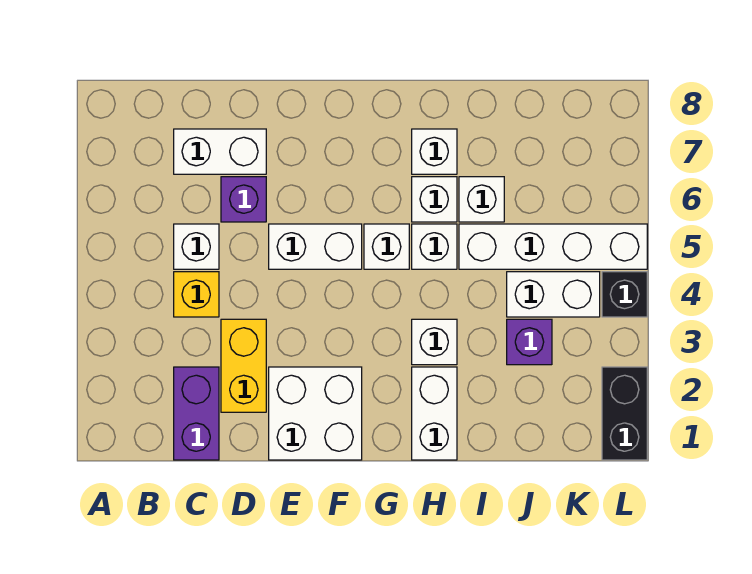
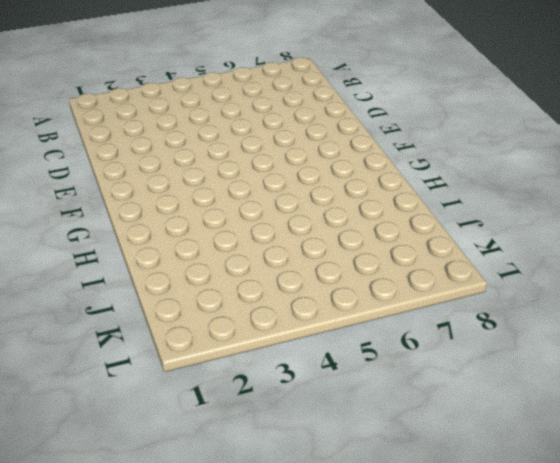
none -> purple 1x2 brick [174,367,219,460]
none -> yellow 1x1 brick [174,272,219,317]
none -> white 1x1 brick [174,224,219,269]

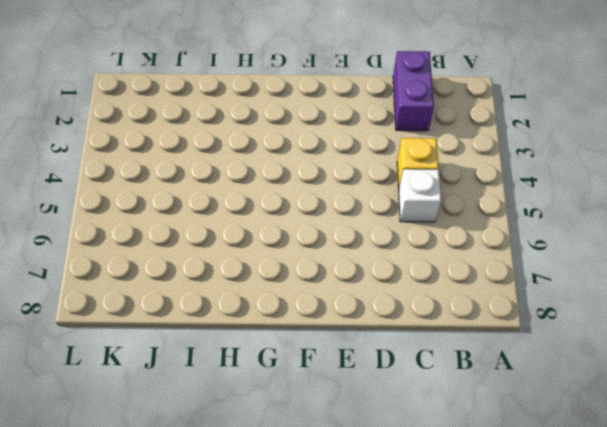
none -> white 1x2 brick [174,129,266,174]
none -> yellow 1x2 brick [221,319,266,412]
none -> purple 1x1 brick [221,177,266,222]

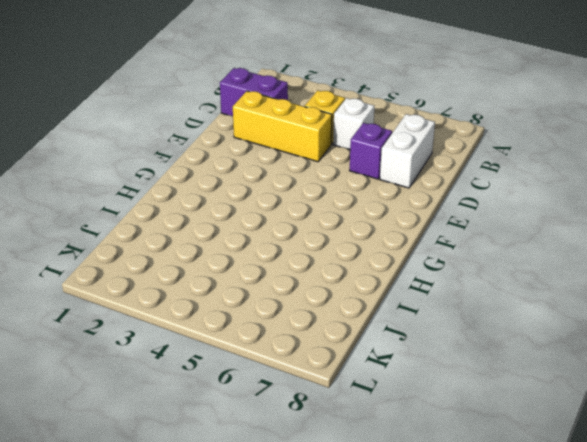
yellow 1x3 brick [233,91,332,162] -> yellow 1x2 brick [221,319,266,412]
none -> white 2x2 brick [269,367,362,460]
none -> white 1x2 brick [269,224,362,269]
none -> white 1x1 brick [364,224,409,269]

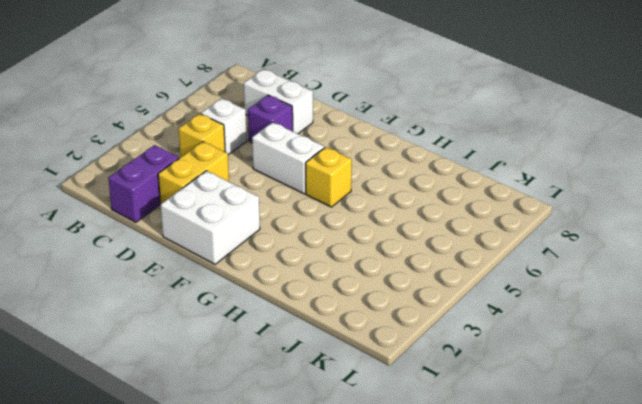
yellow 1x1 brick [306,147,352,207] -> white 1x1 brick [364,224,409,269]
none -> white 1x2 brick [412,367,457,460]
none -> white 1x1 brick [412,319,457,365]
none -> white 1x1 brick [412,224,457,269]

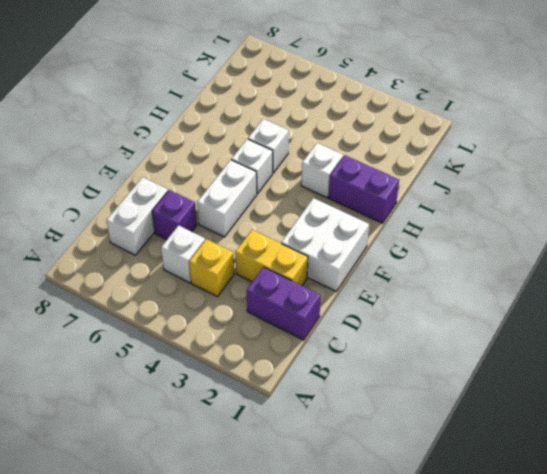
purple 1x2 brick [329,155,399,223] -> white 1x2 brick [412,367,457,460]
none -> white 1x1 brick [412,177,457,222]
none -> white 1x1 brick [412,129,457,174]
none -> white 1x4 brick [459,224,647,269]

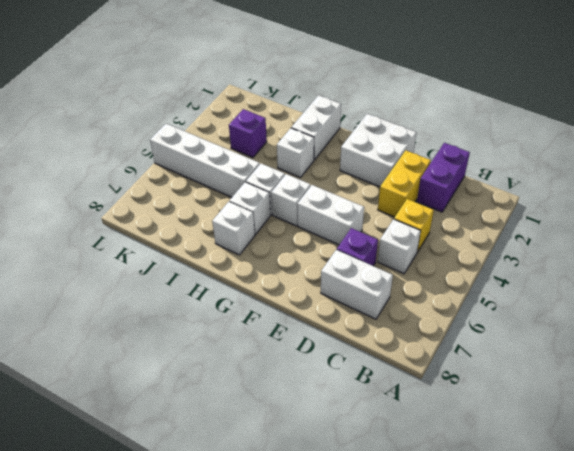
none -> white 1x1 brick [459,177,504,222]
none -> white 1x2 brick [507,272,600,317]
none -> black 1x2 brick [602,367,647,460]

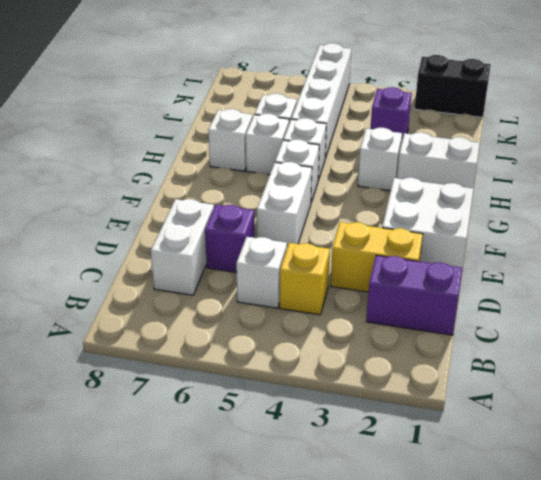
none -> white 1x2 brick [507,272,600,317]
none -> black 1x1 brick [602,272,647,317]

